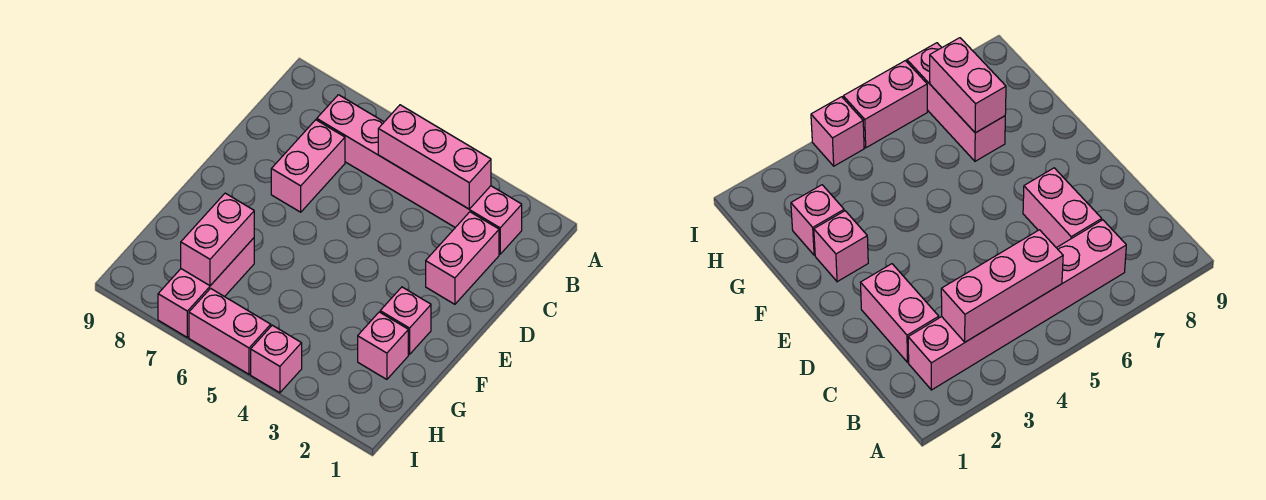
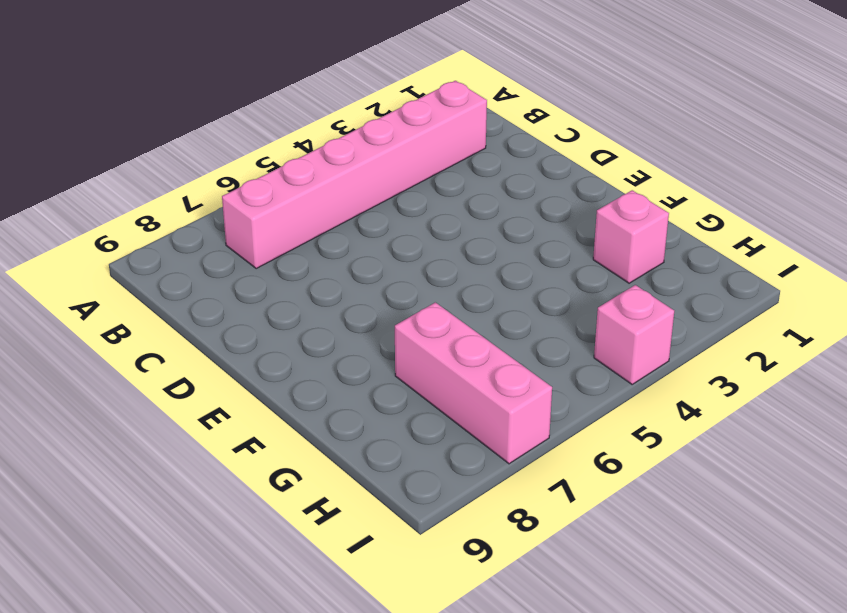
none -> pink 1x2 brick [426,212,499,304]
none -> pink 1x2 brick [271,120,345,212]

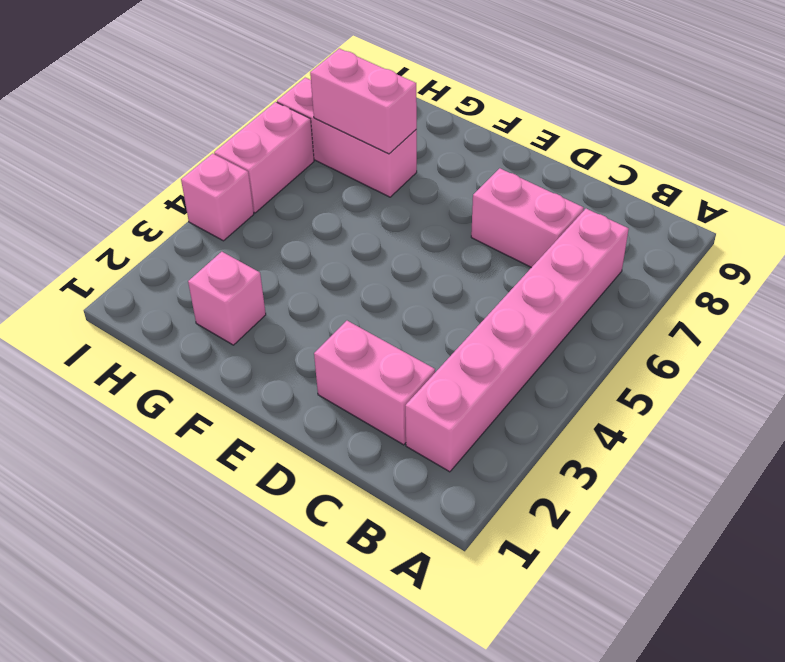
none -> pink 1x1 brick [380,287,431,354]
none -> pink 1x3 brick [378,105,491,209]

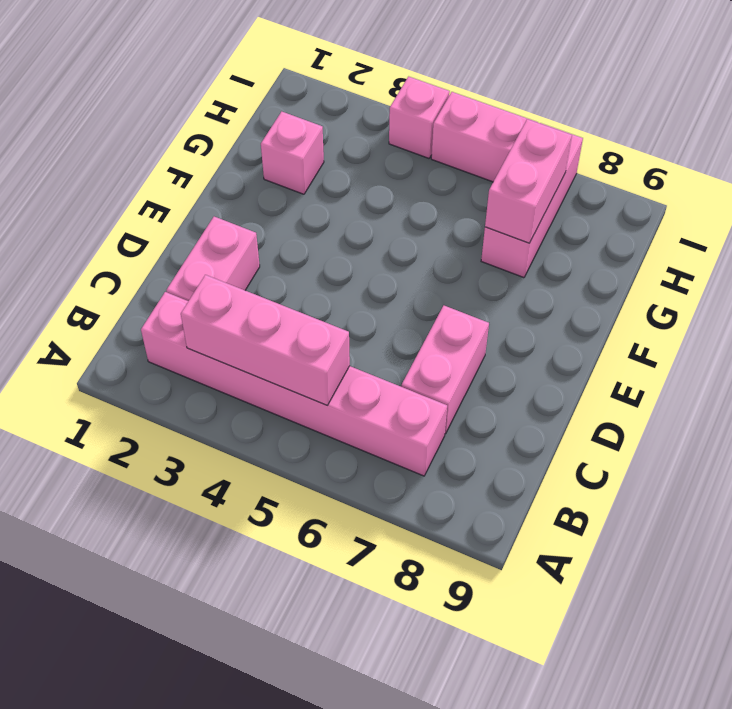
none -> pink 1x1 brick [380,287,431,354]

